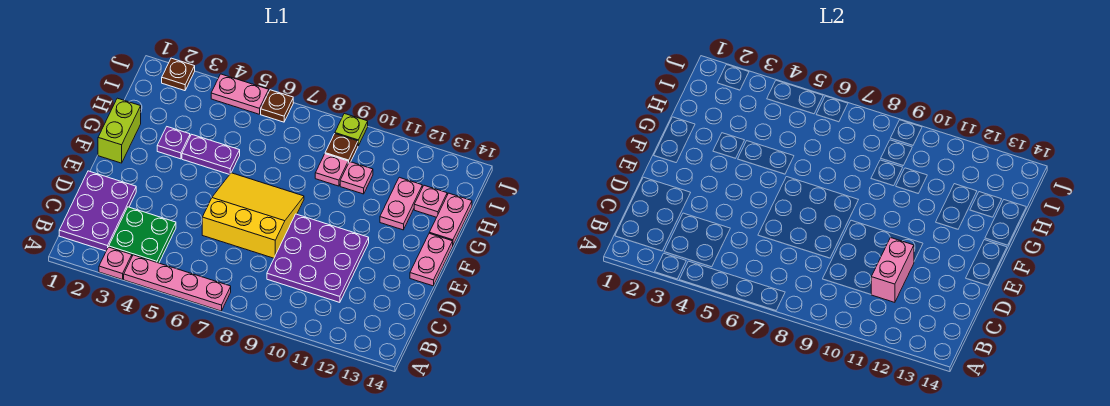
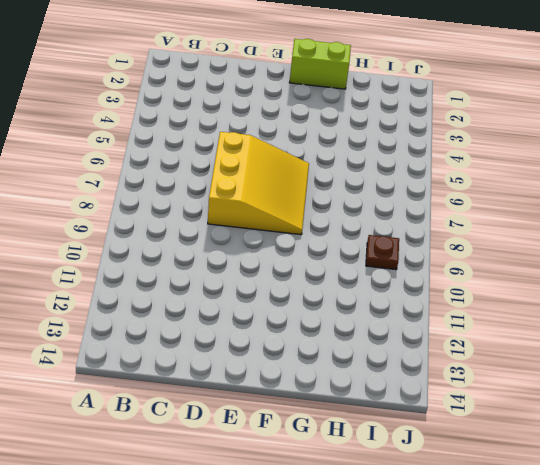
none -> pink 1x1 plate [99,247,132,280]
none -> pink 1x4 plate [124,255,231,311]
none -> purple 2x3 plate [59,171,136,251]

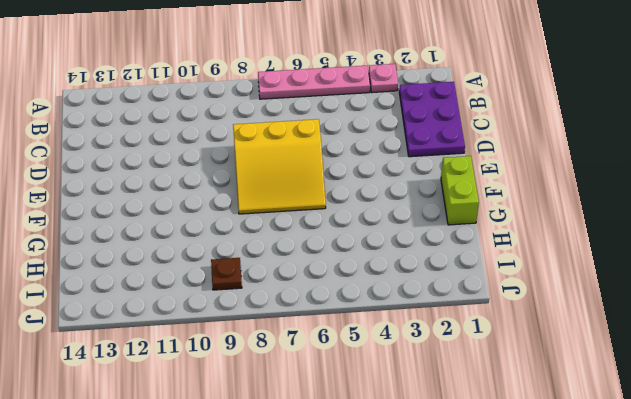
none -> green 2x2 plate [109,207,176,263]
none -> purple 3x3 plate [267,214,369,302]
none -> pink 1x2 plate [410,233,453,286]

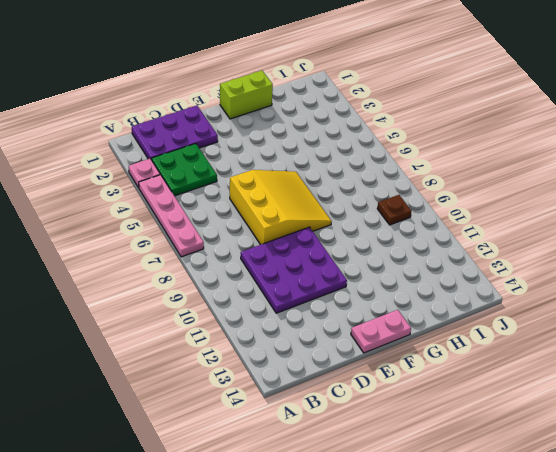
none -> purple 1x1 plate [157,127,190,159]
none -> purple 1x2 plate [182,134,240,175]
none -> pink 1x2 plate [380,177,422,230]

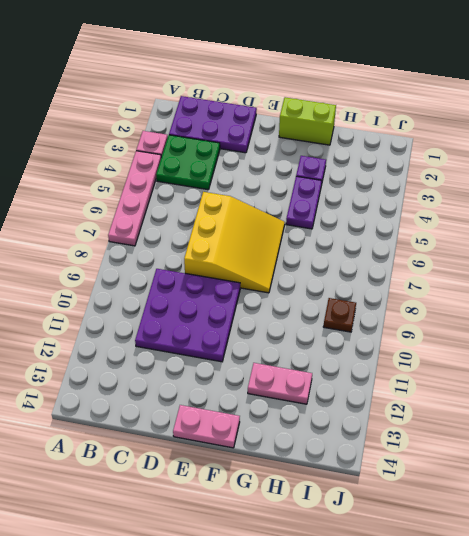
none -> pink 1x2 plate [429,193,472,245]
none -> pink 1x1 plate [315,154,348,186]
none -> pink 1x1 plate [340,162,373,194]

